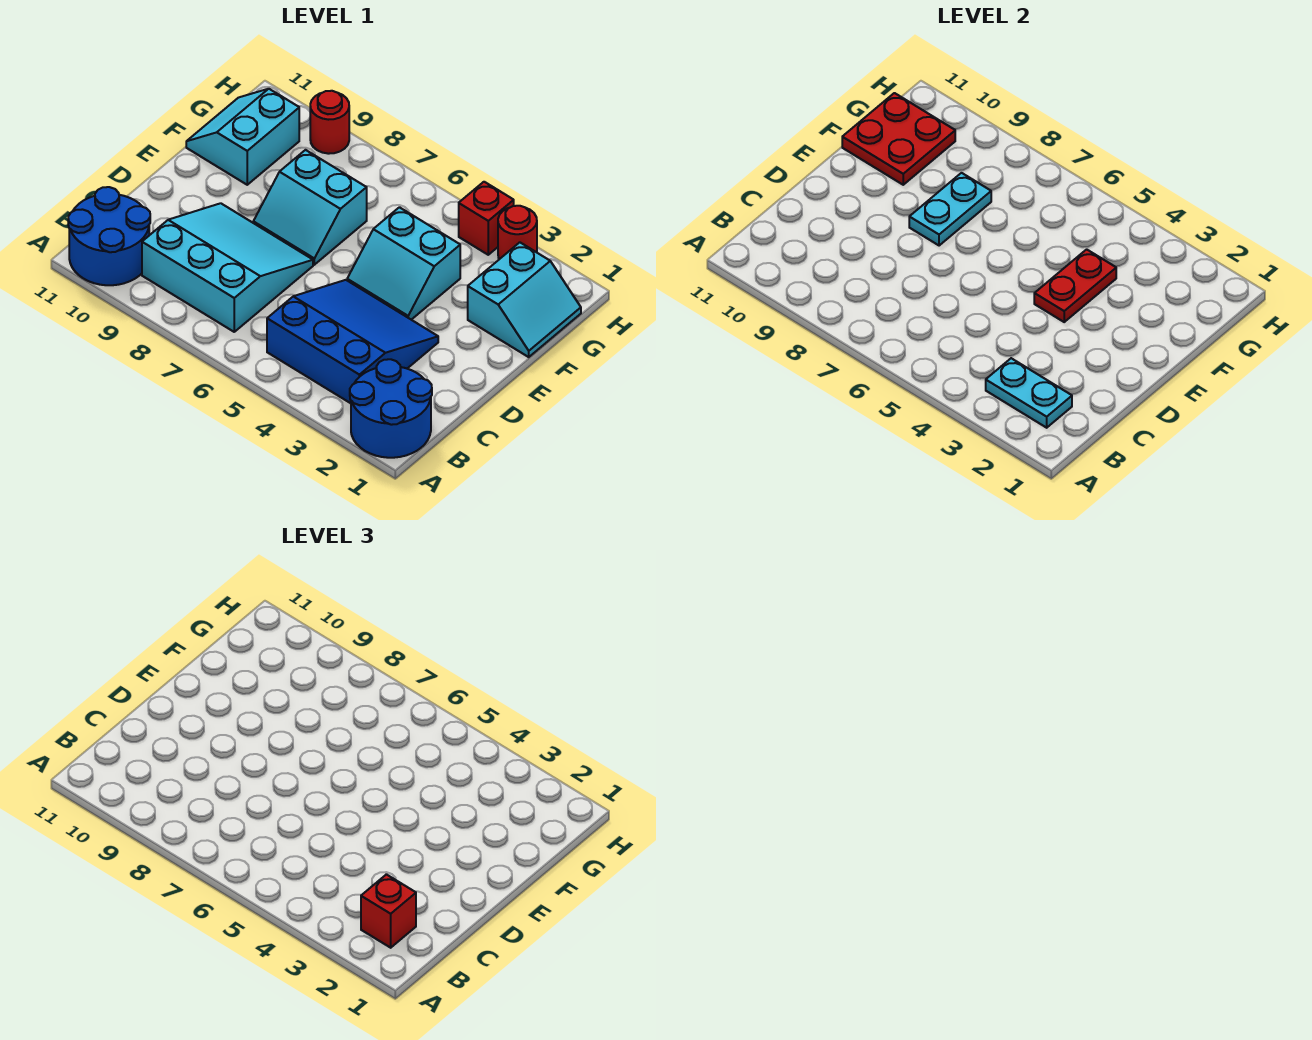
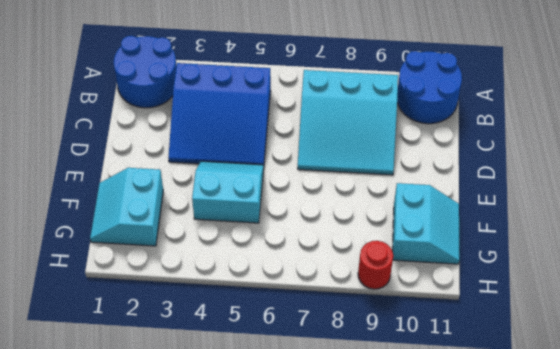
none -> cyan 2x2 slope [253,150,367,265]
none -> red 1x1 round brick [498,206,537,259]
none -> red 1x1 brick [459,182,514,255]

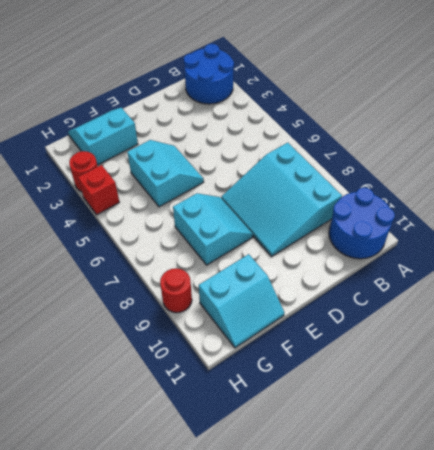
none -> blue 3x3 slope [267,280,438,403]
none -> cyan 1x2 plate [986,358,1072,428]
none -> red 1x2 plate [1034,249,1116,322]

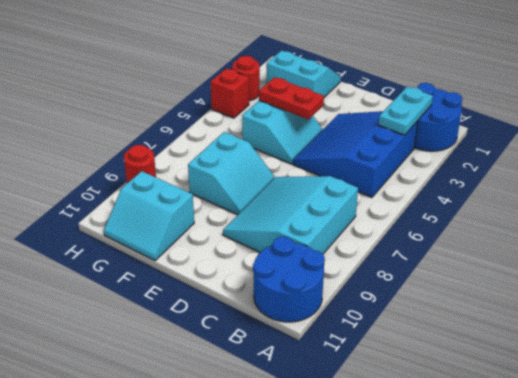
none -> cyan 1x2 plate [909,173,991,246]
none -> red 2x2 plate [842,93,955,185]
none -> red 1x1 brick [361,874,416,948]

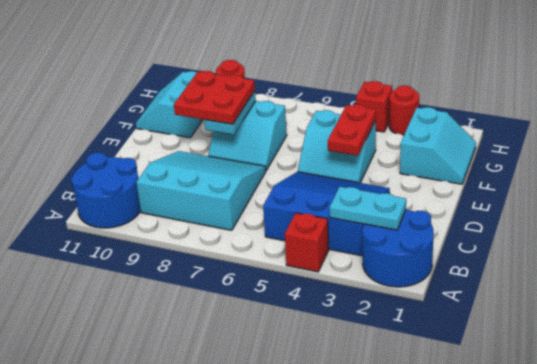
red 1x1 brick [285,213,329,272] -> red 1x1 brick moved to [361,874,416,948]
red 2x2 plate [174,71,255,124] -> red 2x2 plate moved to [842,93,955,185]

